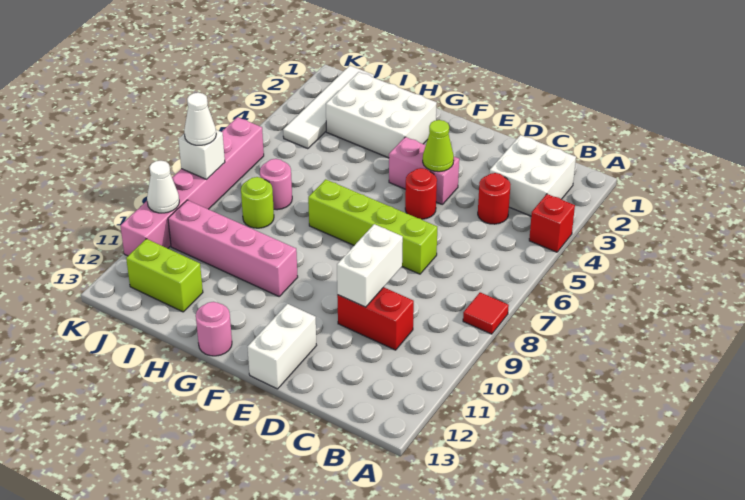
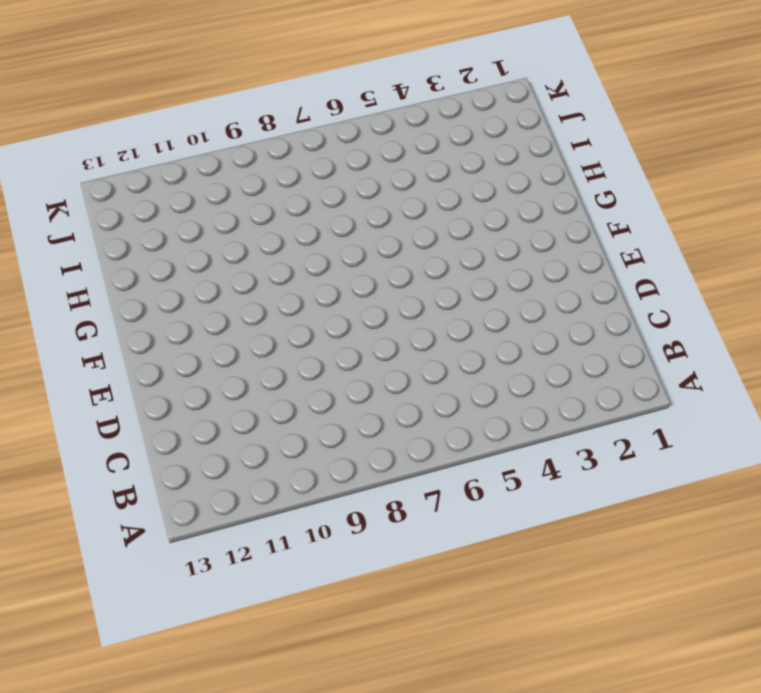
none -> red 1x1 brick [529,194,575,252]
none -> red 1x1 tile [463,292,509,334]
none -> white 2x2 brick [489,135,576,216]

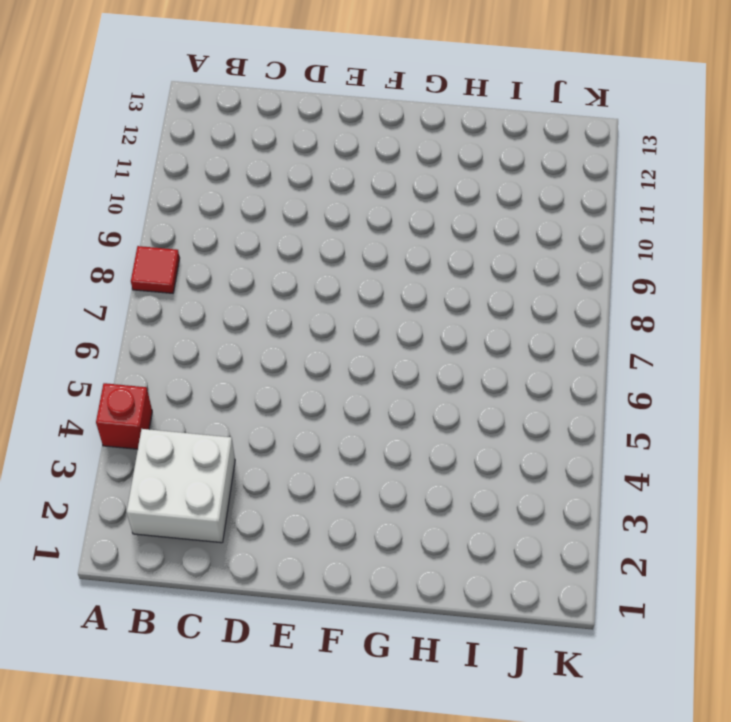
none -> red 1x1 round brick [478,173,511,224]
none -> red 1x2 brick [337,287,414,350]
none -> lime 1x4 brick [308,179,437,274]

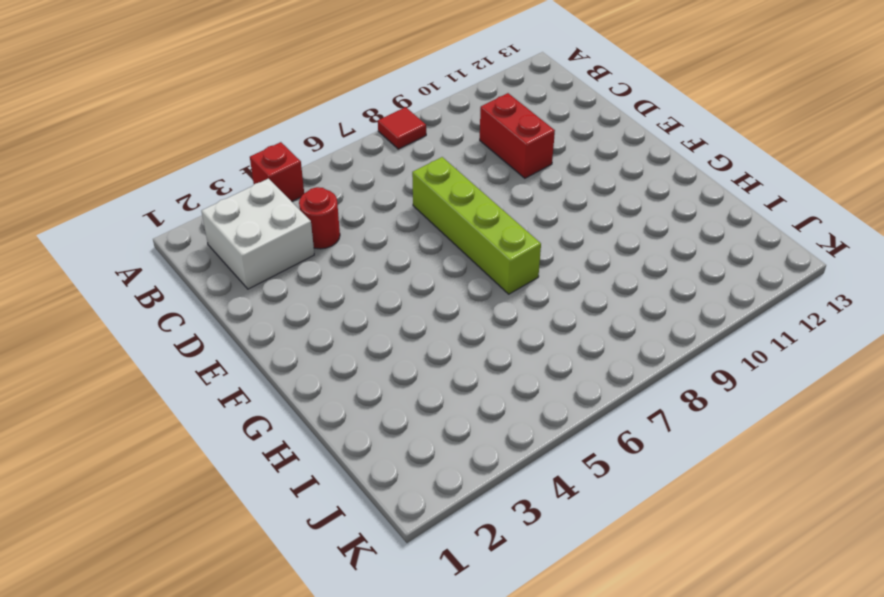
none -> pink 1x2 brick [389,137,459,204]
none -> red 1x1 round brick [405,168,437,219]
none -> white 1x2 brick [248,304,317,389]

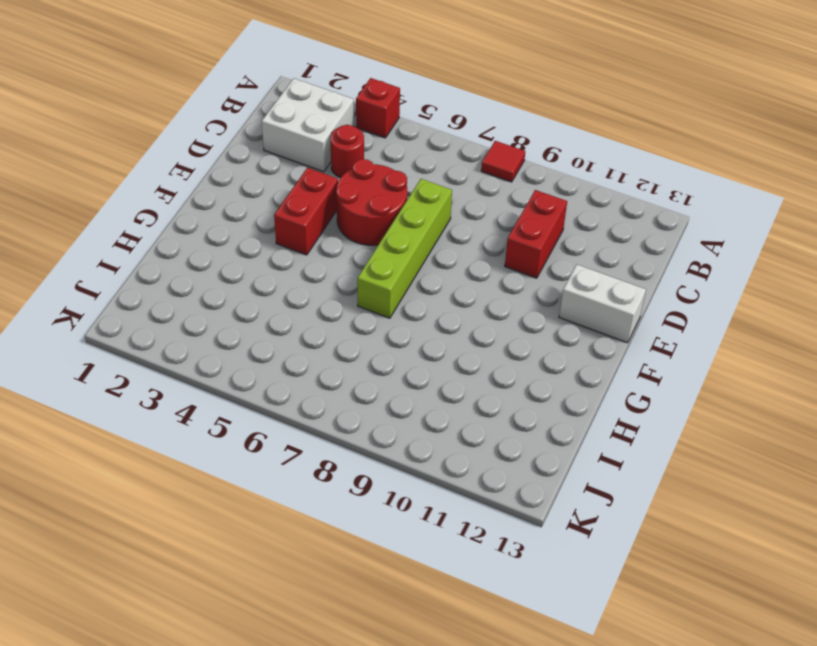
red 2x2 round brick [336,159,407,245] -> red 1x1 round brick [405,168,437,219]
red 1x2 brick [274,168,338,255] -> pink 1x2 brick [389,137,459,204]
none -> white 2x3 brick [326,72,437,158]
none -> pink 1x4 brick [168,200,298,296]
none -> pink 1x1 round brick [196,302,232,356]

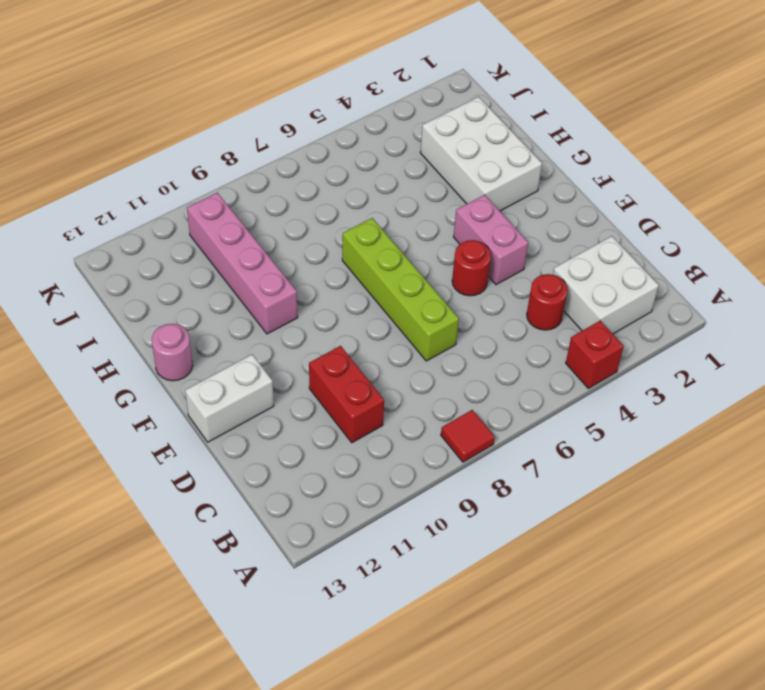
none -> pink 1x1 round brick [260,159,292,210]
none -> lime 1x1 round brick [241,177,274,228]
none -> lime 1x2 brick [126,239,203,312]

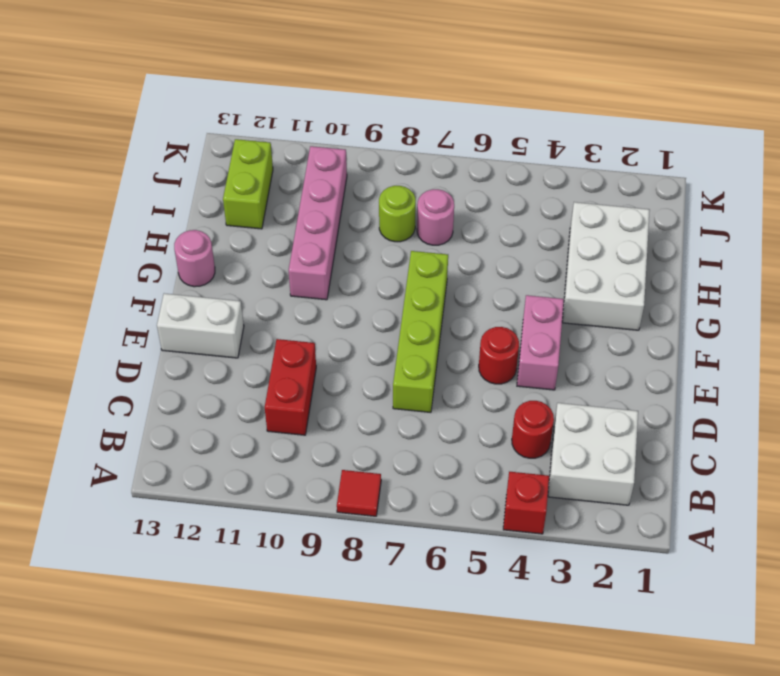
none -> white 1x4 tile [283,66,374,149]
none -> pink 1x6 brick [121,117,264,256]
none -> white 1x2 brick [337,224,403,307]

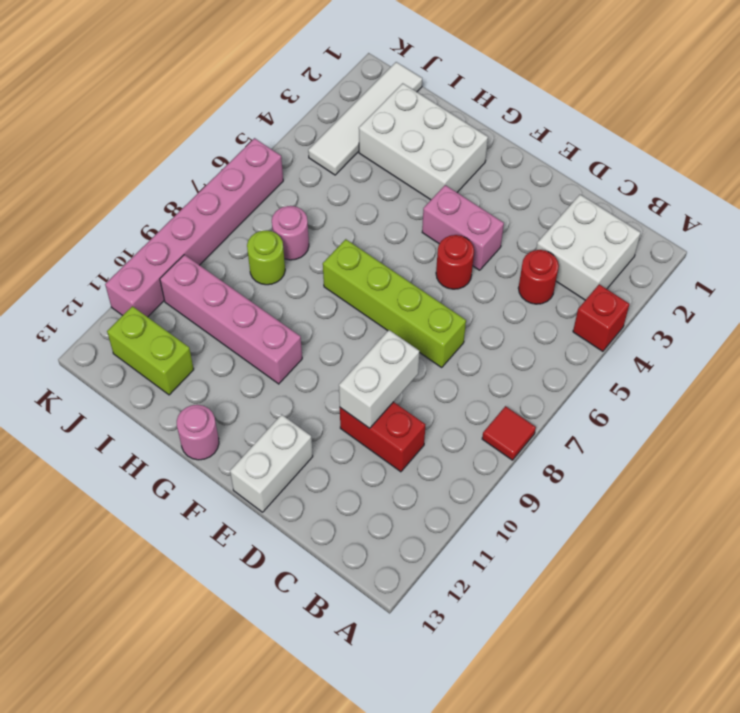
none -> lime 1x1 cone [423,120,454,172]
none -> white 1x1 brick [178,130,225,179]
none -> white 1x1 cone [147,161,179,213]

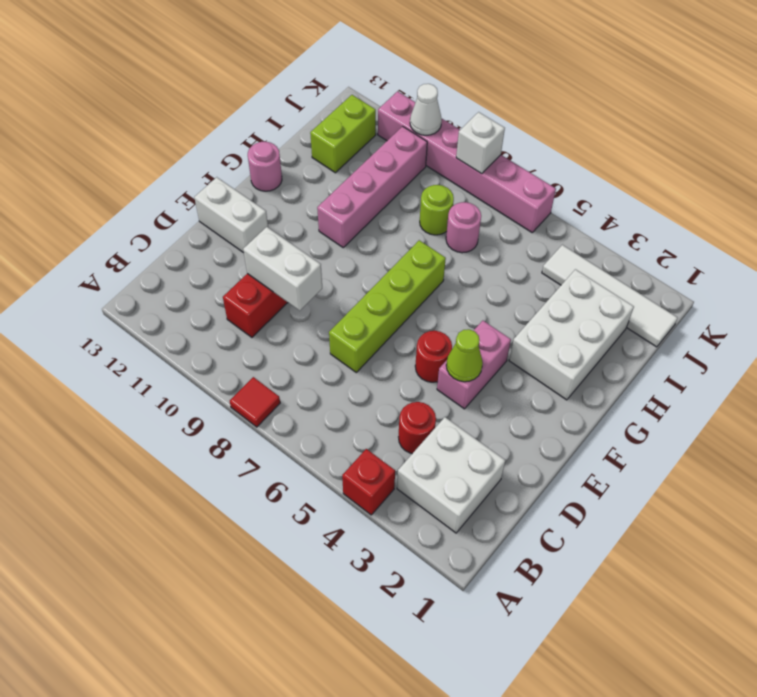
none -> white 1x1 cone [184,93,216,145]

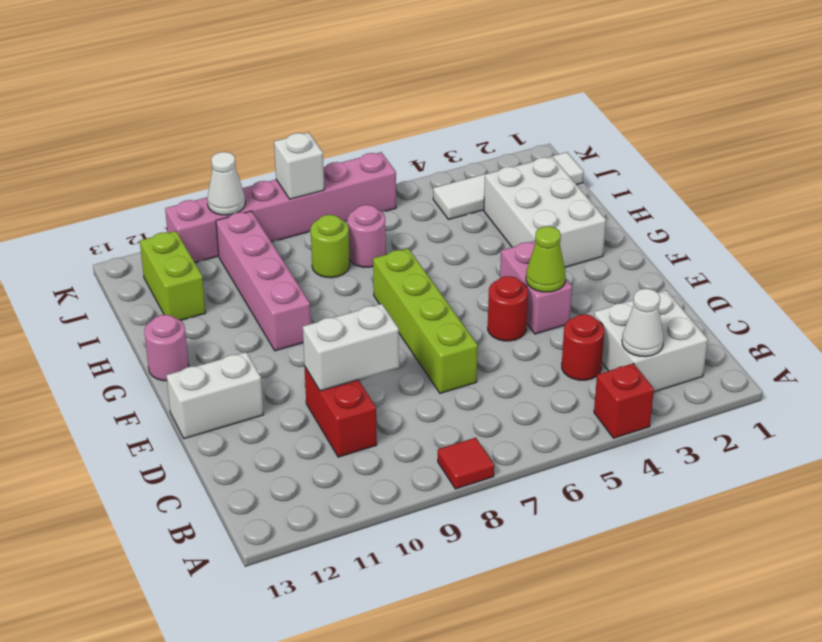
white 1x1 cone [622,289,664,357] -> white 1x1 cone moved to [184,93,216,145]

